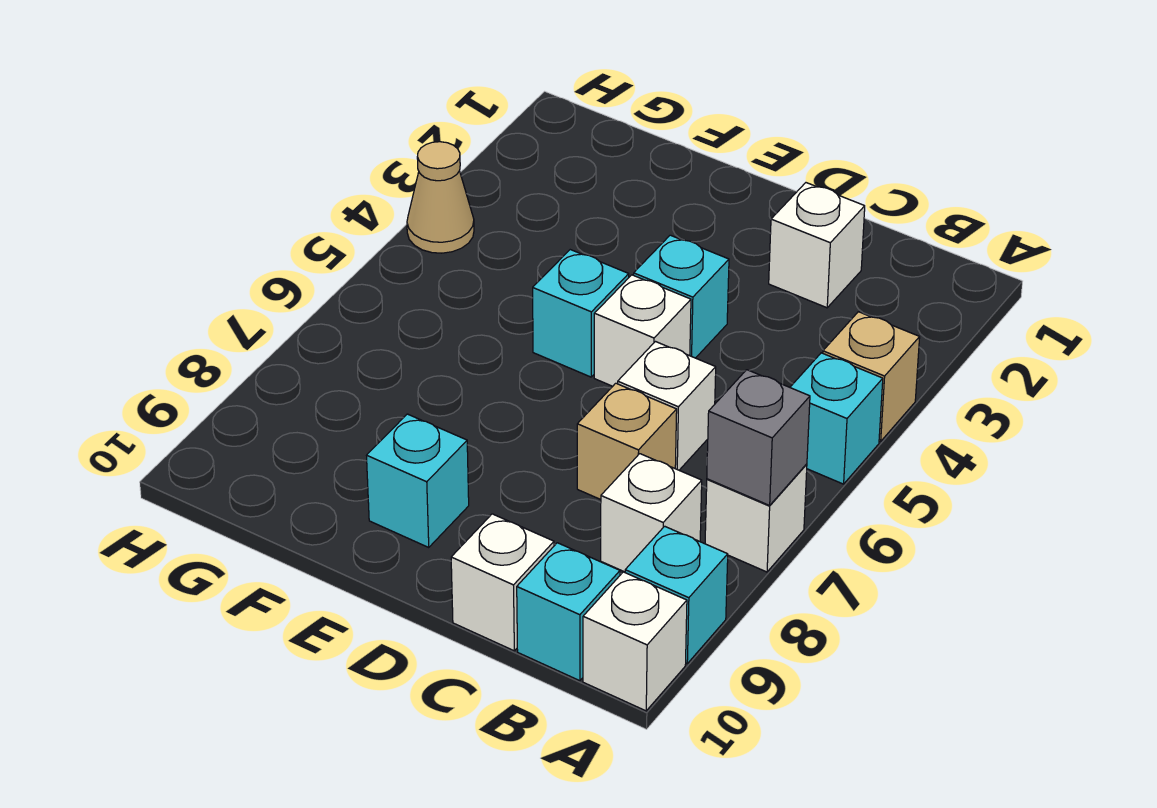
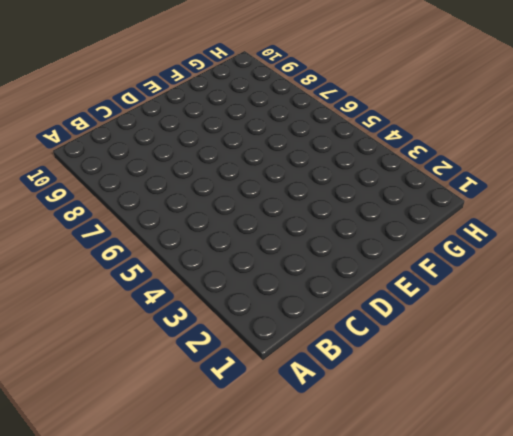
none -> tan 1x1 brick [823,312,920,441]
none -> cyan 1x1 brick [790,353,883,484]
none -> white 1x1 brick [705,464,807,572]

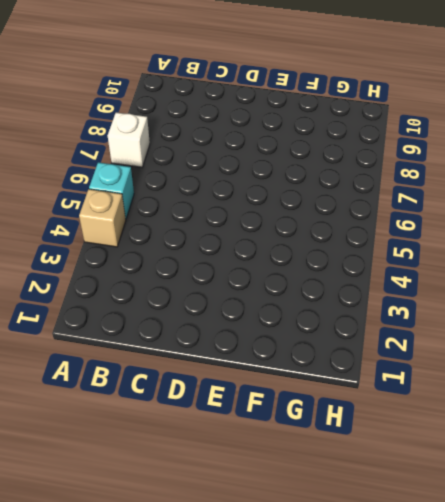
none -> cyan 1x1 brick [625,526,728,663]
none -> white 1x1 brick [583,572,687,711]
none -> white 1x1 brick [601,454,702,572]

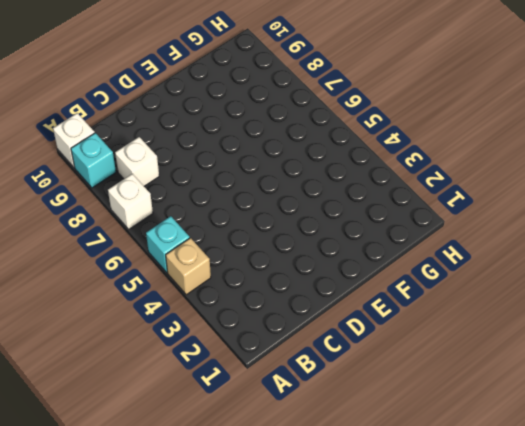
none -> cyan 1x1 brick [517,543,620,681]
none -> white 1x1 brick [769,183,865,308]
none -> white 1x1 brick [618,342,716,470]

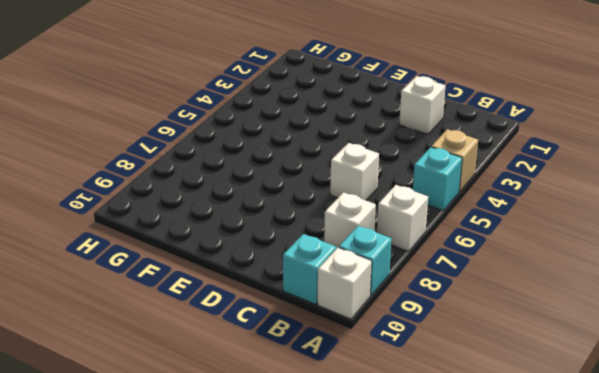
none -> tan 1x1 brick [577,383,677,500]
none -> white 1x1 brick [451,514,554,651]
none -> cyan 1x1 brick [634,235,729,358]

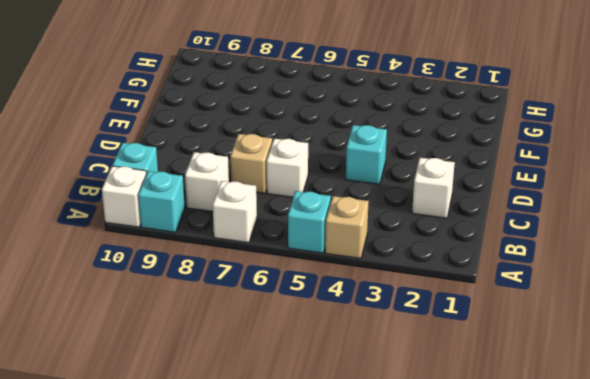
none -> white 1x1 brick [451,514,554,651]
none -> white 1x1 brick [594,275,691,386]
none -> cyan 1x1 brick [533,250,629,377]

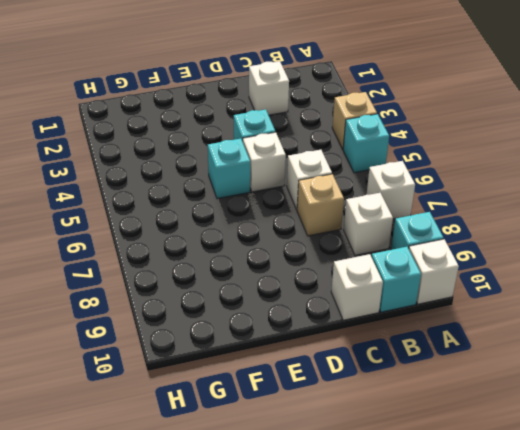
none -> cyan 1x1 brick [367,414,469,547]
none -> tan 1x1 cone [407,142,474,253]
none -> grey 1x1 brick [707,370,810,505]

